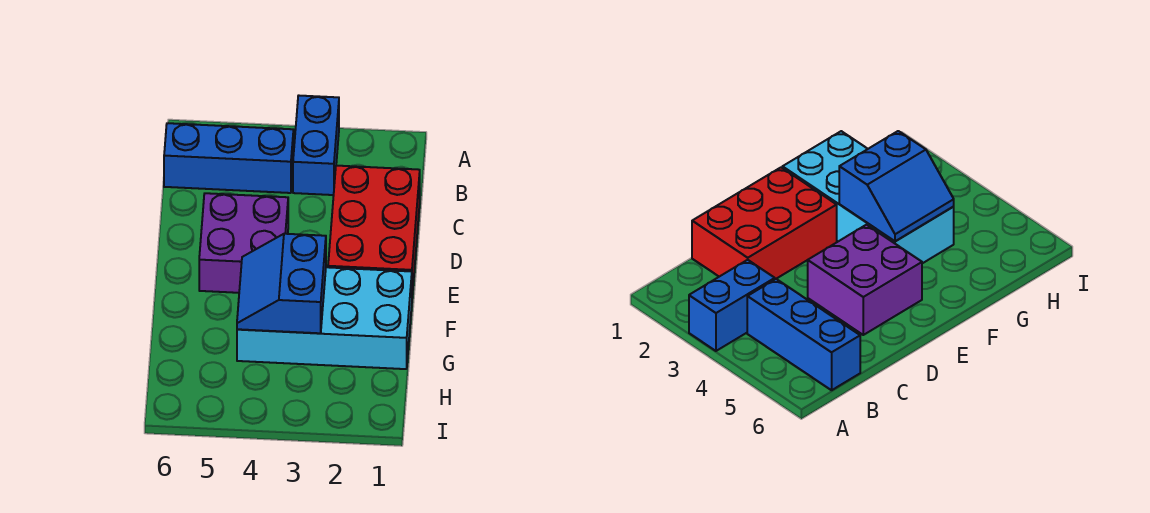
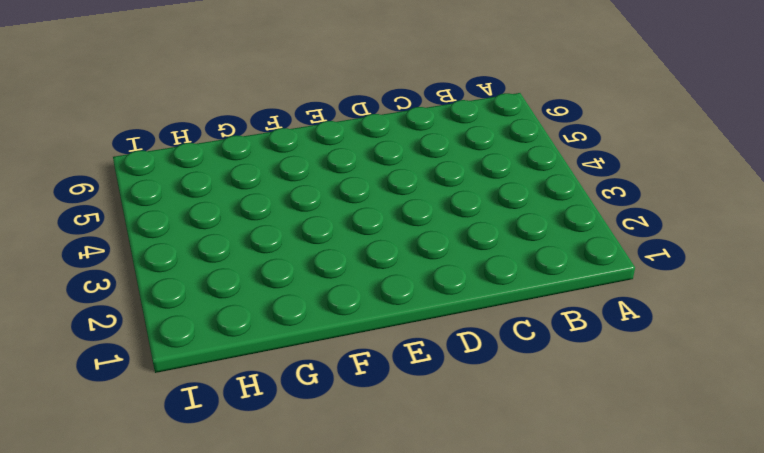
none -> blue 1x2 brick [293,96,339,195]
none -> blue 1x3 brick [164,123,294,193]

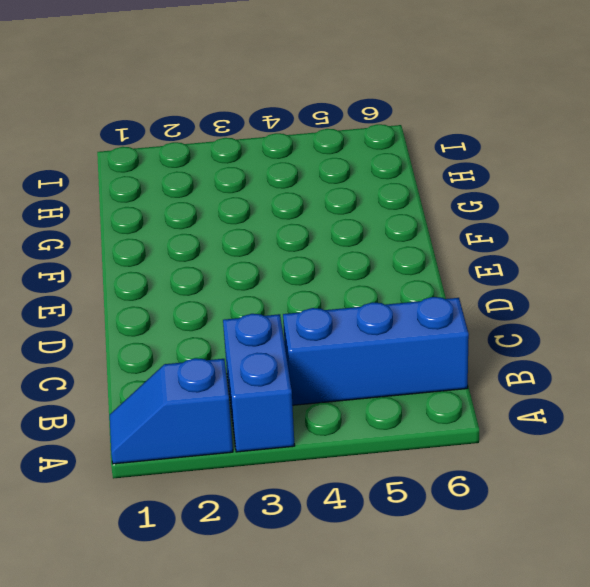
blue 1x2 slope [110,358,233,464] -> none
none -> red 2x3 brick [328,166,420,295]
none -> purple 2x2 brick [199,193,288,293]

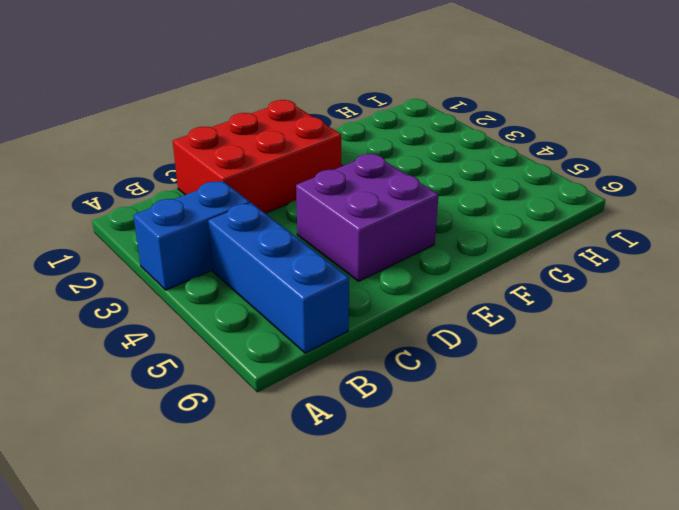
none -> cyan 2x4 brick [237,267,412,369]
none -> blue 2x2 slope [237,234,326,333]

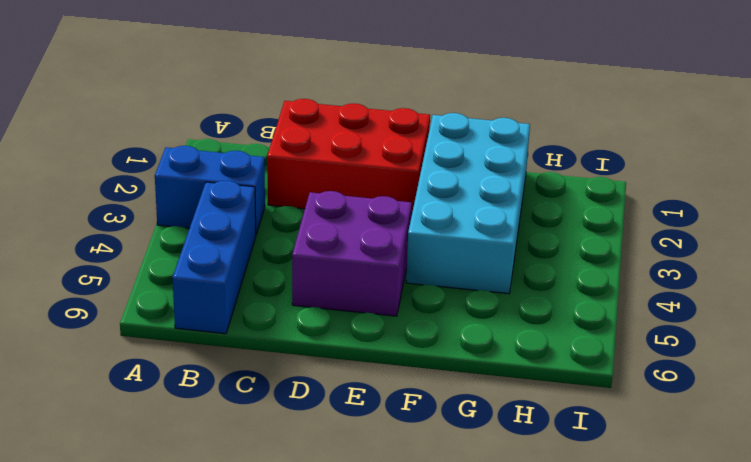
none -> blue 2x2 slope [237,234,326,333]

